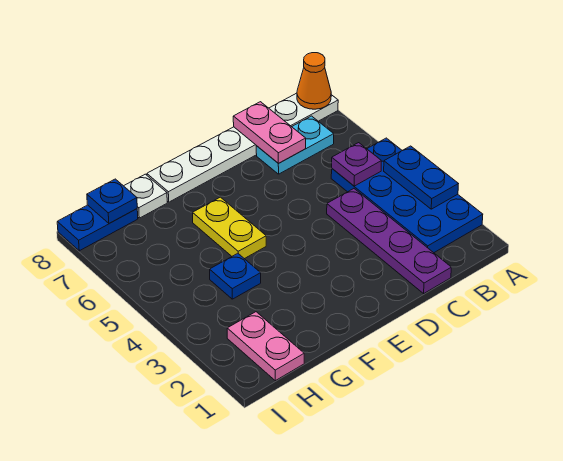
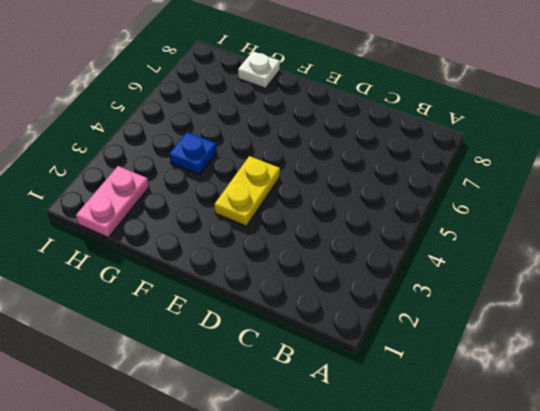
yellow 1x2 plate [215,156,280,226] -> yellow 1x2 plate moved to [192,197,266,259]
none -> blue 2x4 plate [331,138,483,253]
none -> white 1x6 plate [147,93,338,202]
none -> cyan 1x2 plate [256,116,334,174]

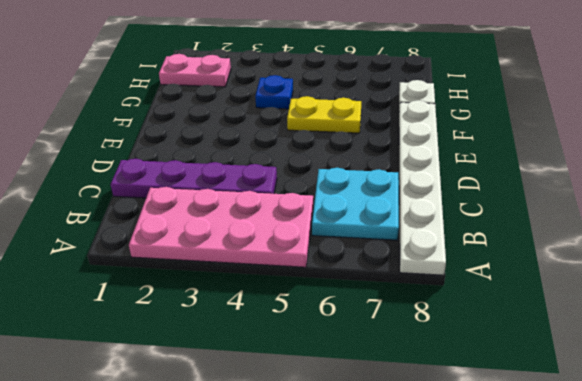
pink 2x4 plate [129,187,313,267] -> blue 2x4 plate [331,138,483,253]
cyan 2x2 plate [312,168,399,240] -> cyan 1x2 plate [256,116,334,174]
none -> blue 1x2 plate [57,205,138,251]
none -> blue 1x2 plate [384,146,458,209]
none -> orange 1x1 cone [297,53,331,109]

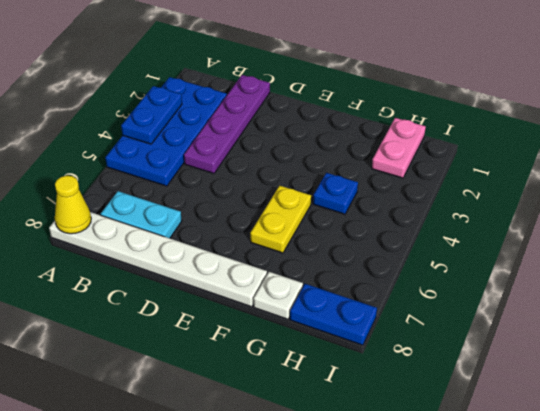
yellow 1x1 cone [55,176,91,234] -> orange 1x1 cone [297,53,331,109]
none -> purple 1x1 plate [332,143,381,186]
none -> pink 1x2 plate [233,102,306,163]
none -> blue 1x1 plate [87,179,137,223]

